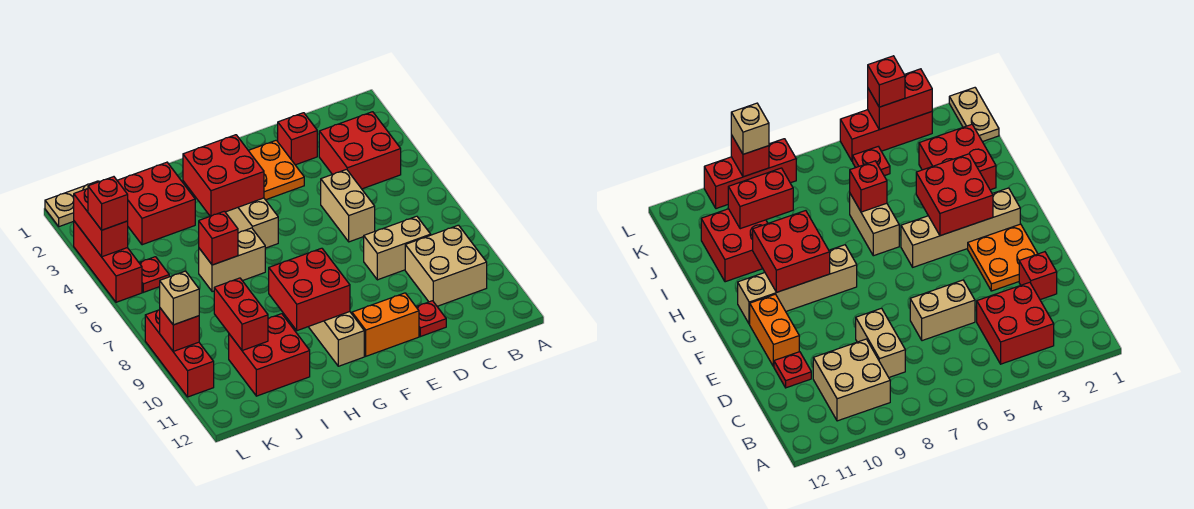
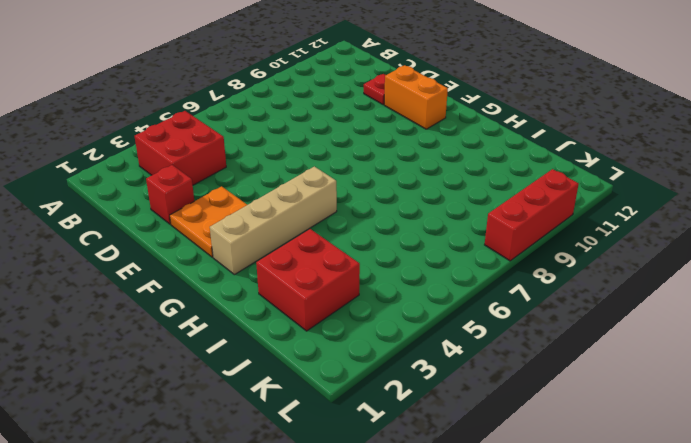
none -> tan 2x2 brick [405,225,487,306]
none -> tan 1x2 brick [364,216,431,280]
none -> tan 1x2 brick [321,169,375,242]

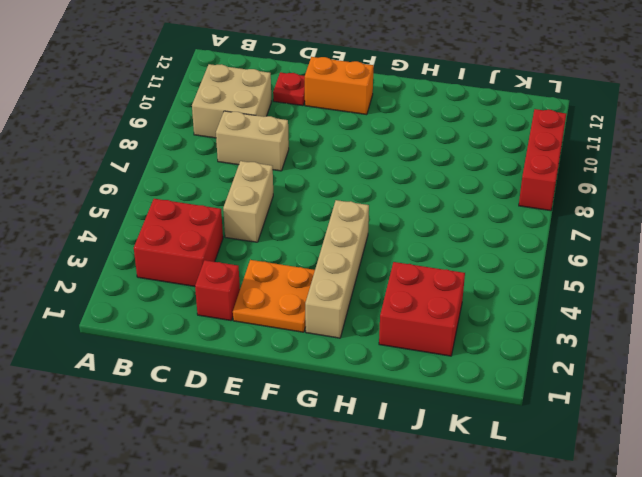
none -> tan 1x4 brick [309,312,364,366]
none -> tan 1x2 brick [199,228,265,292]
none -> red 2x2 brick [229,314,310,396]

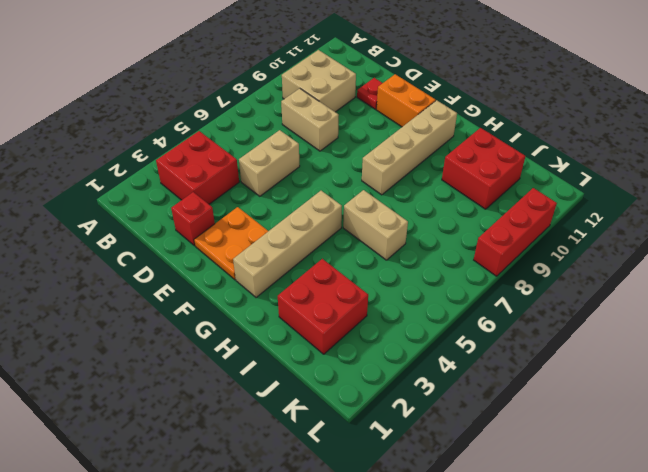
none -> tan 1x2 plate [45,181,99,227]
none -> red 1x1 plate [139,257,169,292]
none -> red 1x3 brick [74,221,142,302]

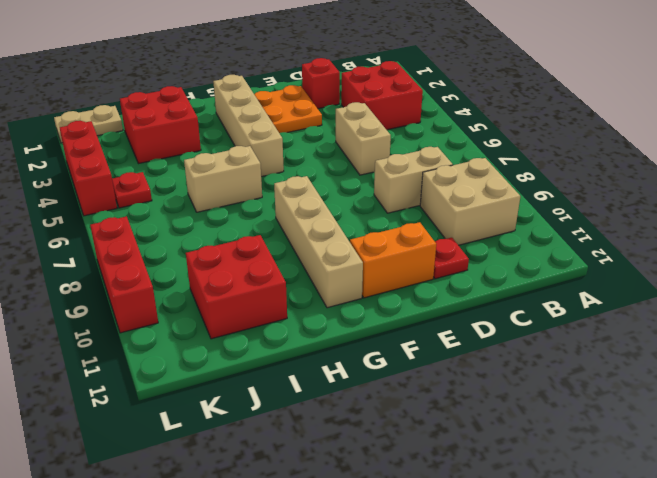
none -> red 2x2 brick [183,135,264,216]
none -> red 2x2 brick [269,248,350,331]
none -> red 1x1 brick [199,211,238,265]

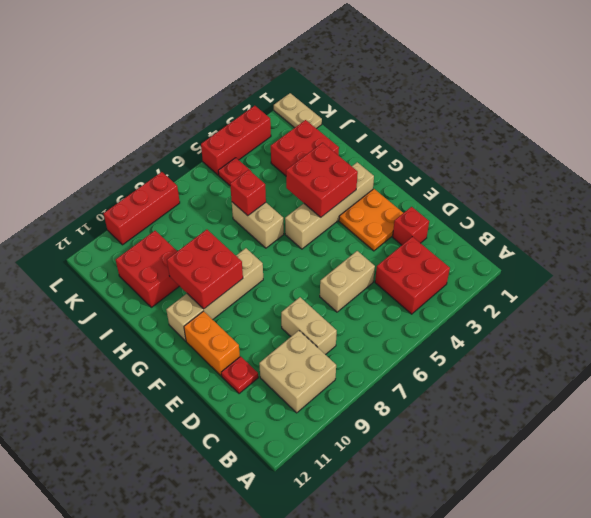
none -> red 1x2 brick [214,278,268,351]
none -> red 1x2 brick [74,189,128,257]
none -> red 1x1 brick [160,308,199,351]

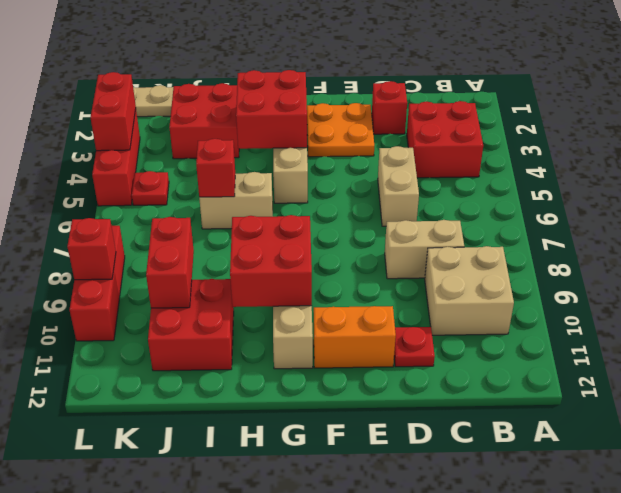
none -> red 1x1 brick [88,177,128,230]
none -> tan 1x1 brick [160,271,199,325]

